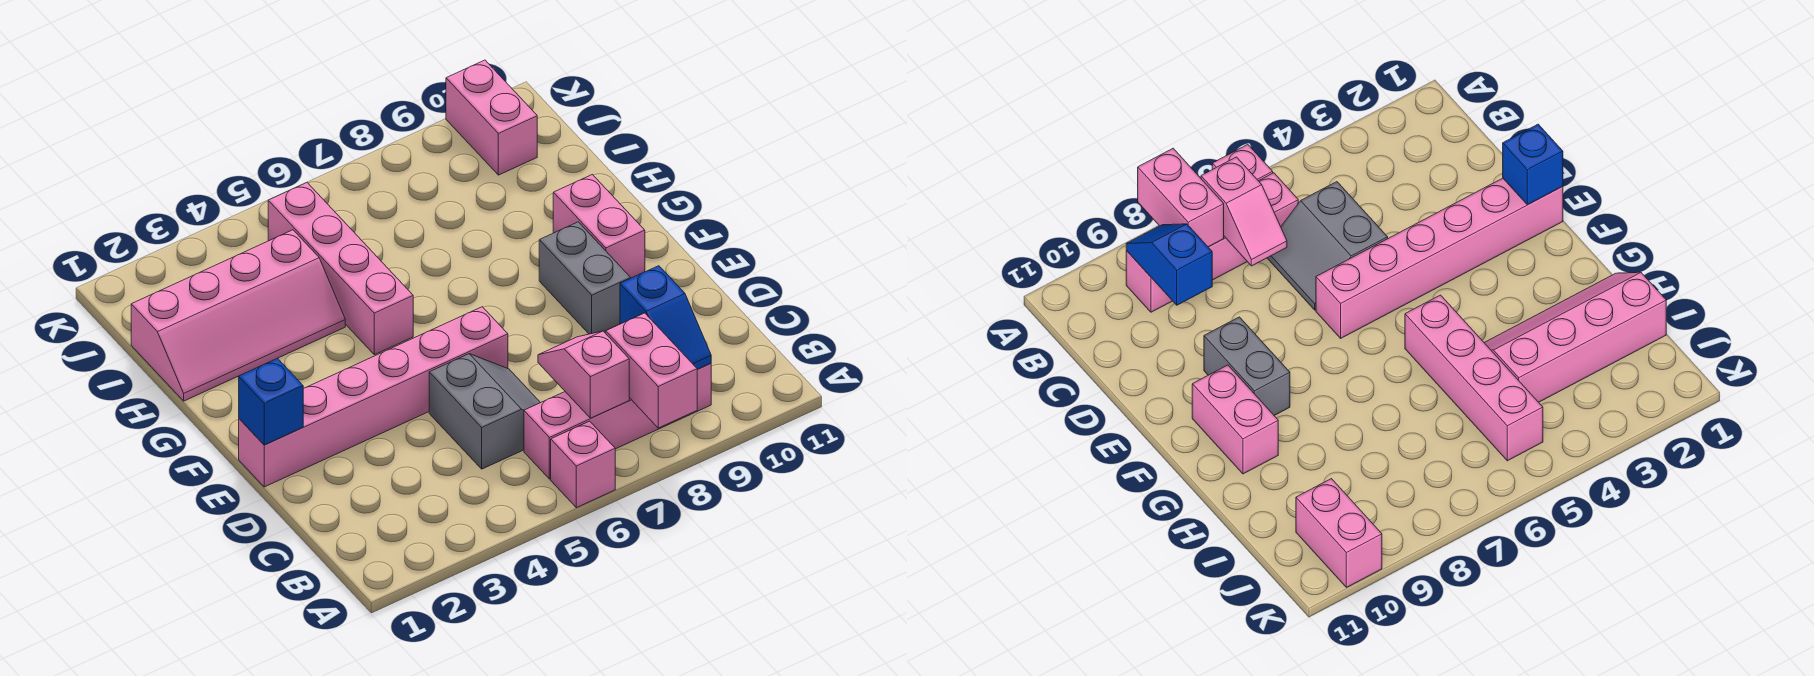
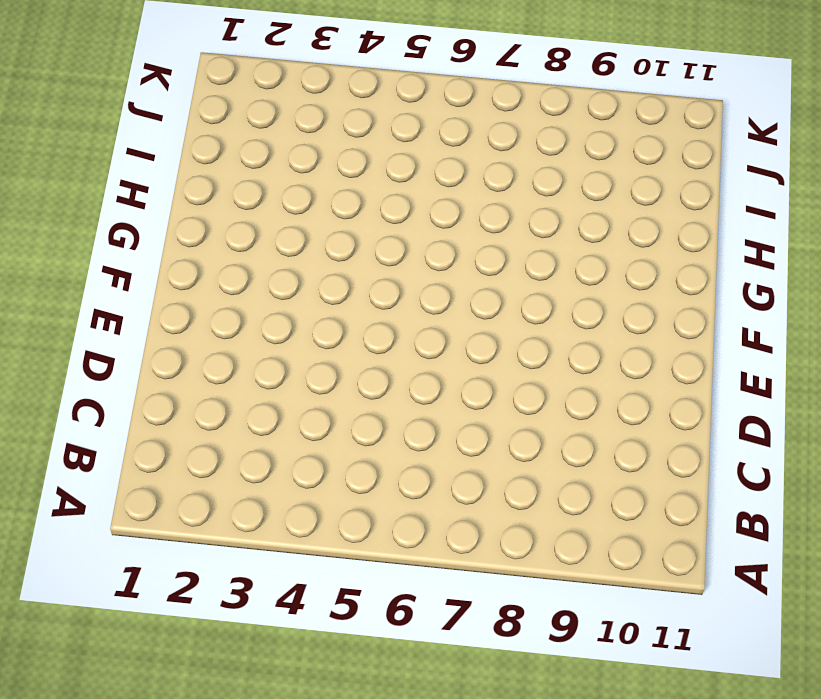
none -> pink 1x1 brick [551,421,615,508]
none -> pink 1x4 brick [524,364,711,479]
none -> grey 2x2 slope [429,354,540,469]

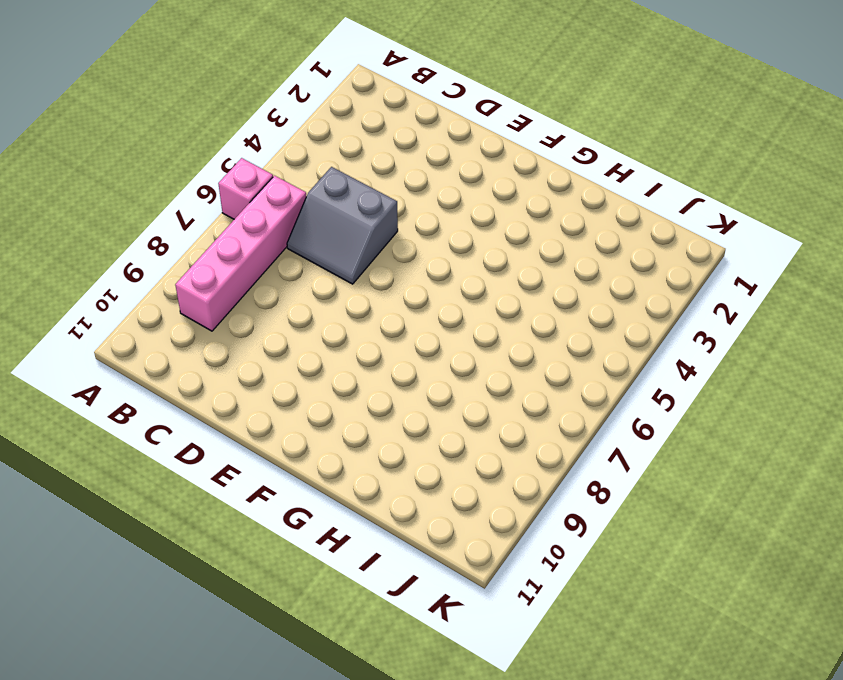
none -> pink 1x6 brick [239,307,508,487]
none -> grey 1x2 brick [539,222,631,334]
none -> pink 1x2 brick [553,175,645,278]

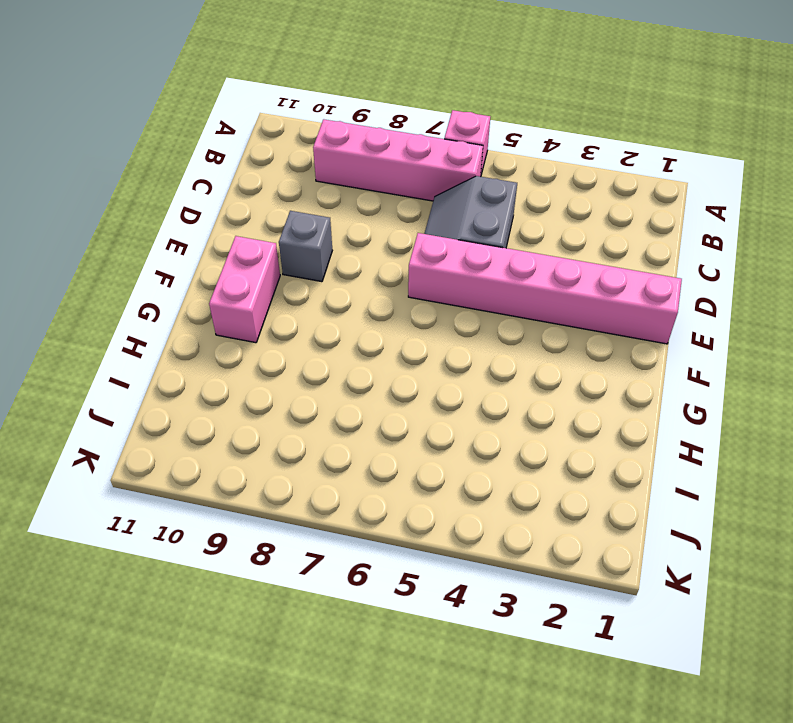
grey 1x1 brick [279,211,332,282] -> grey 1x2 brick [539,222,631,334]
none -> pink 1x4 brick [268,183,413,355]
none -> pink 2x4 slope [131,230,345,401]
none -> pink 1x2 brick [446,60,537,175]

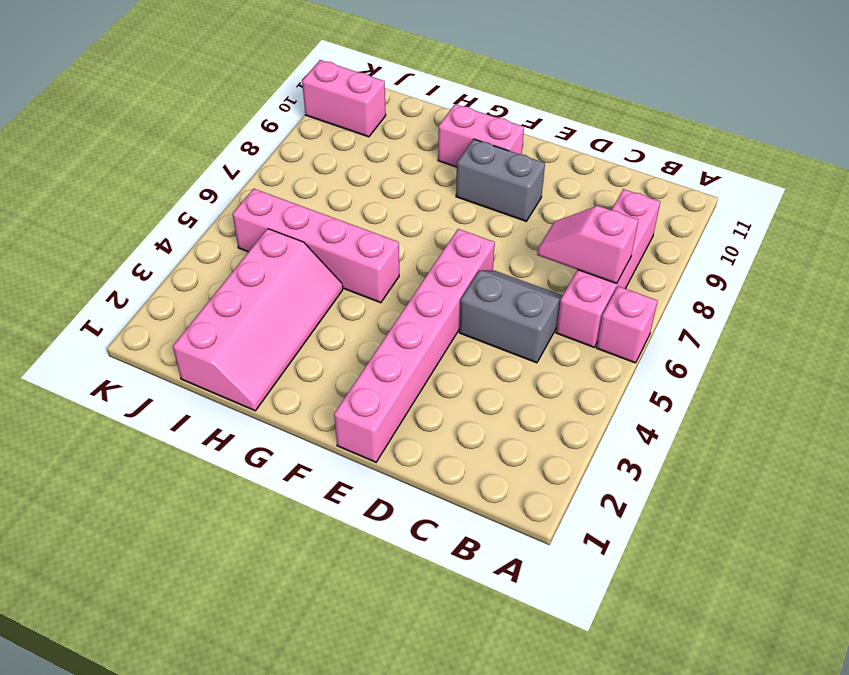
none -> pink 1x2 brick [606,313,698,428]
none -> blue 1x2 slope [620,266,711,369]
none -> blue 1x1 brick [239,358,303,445]

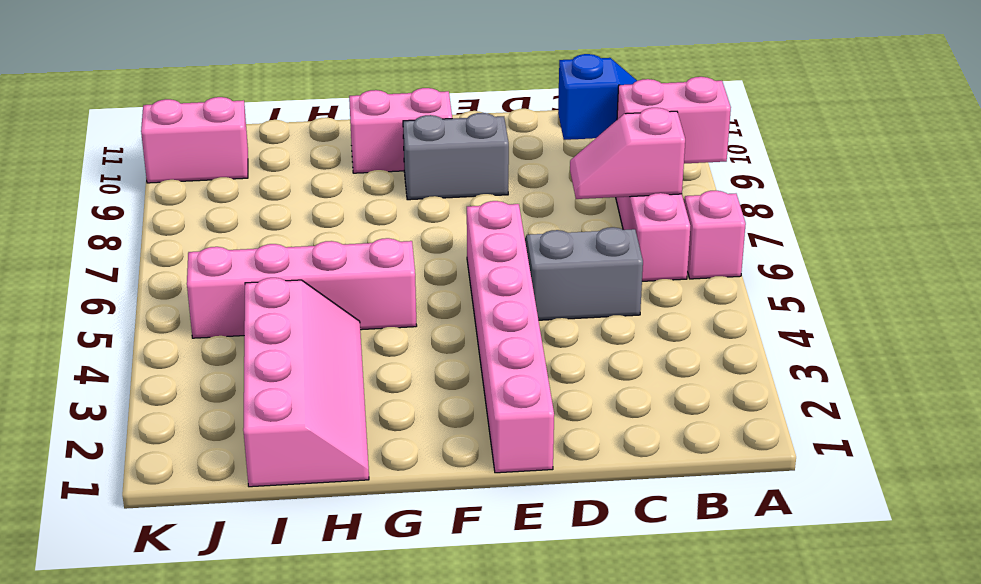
none -> blue 1x1 brick [239,358,303,445]

